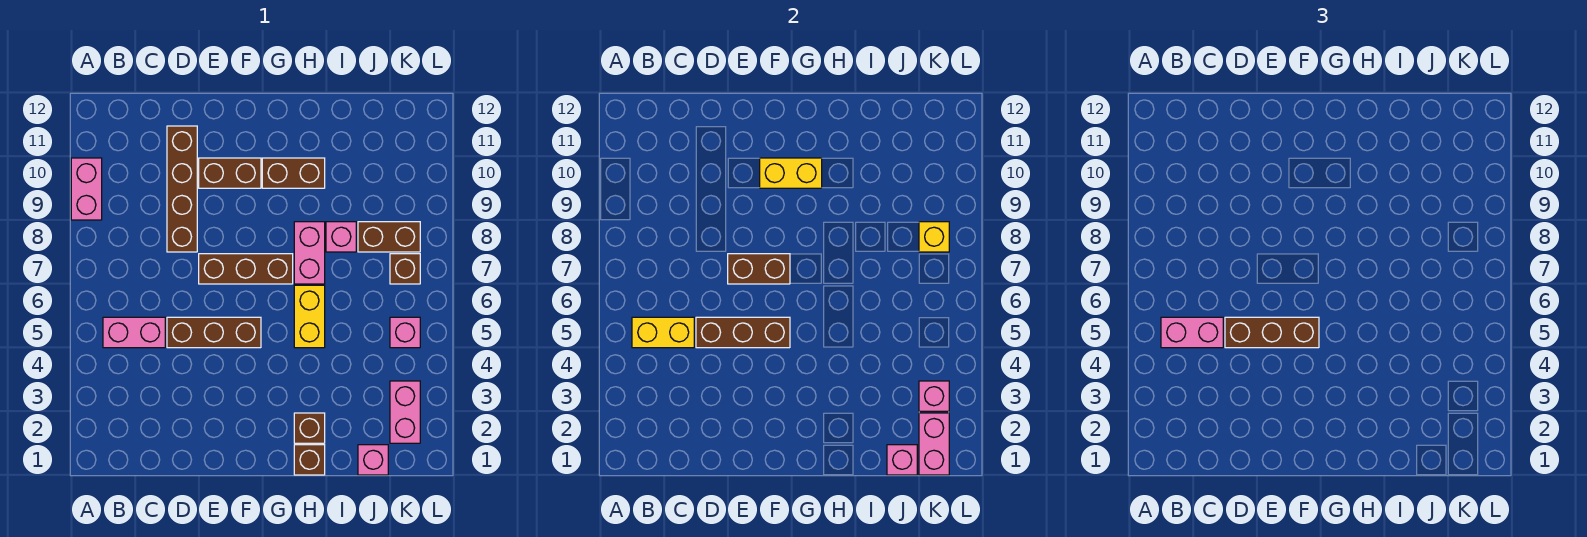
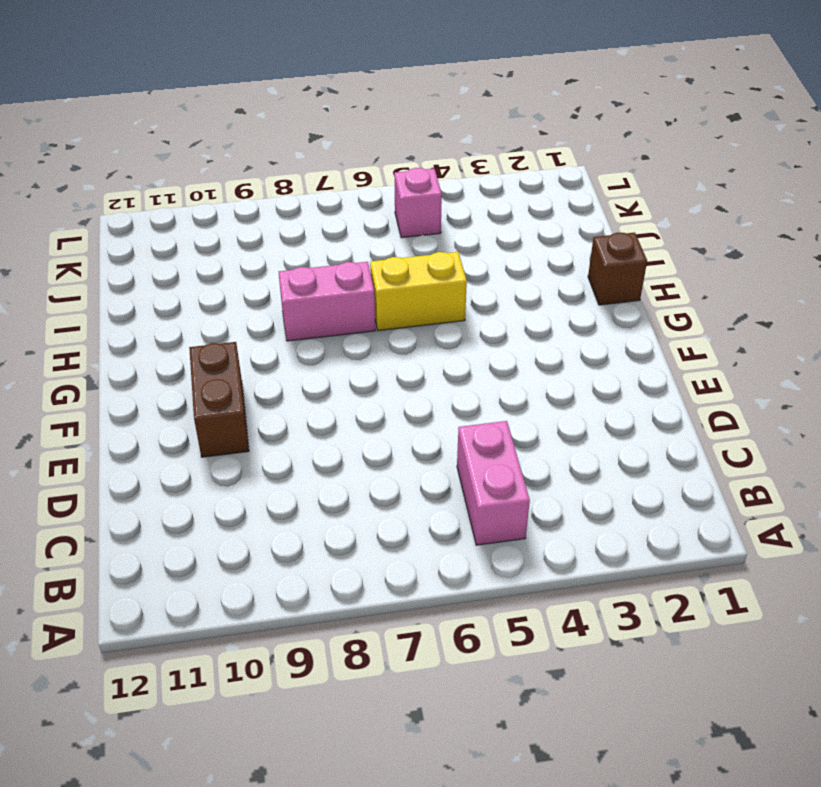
none -> pink 1x2 brick [71,158,102,220]
none -> brown 1x3 brick [167,317,261,348]
none -> brown 1x4 brick [167,126,197,252]

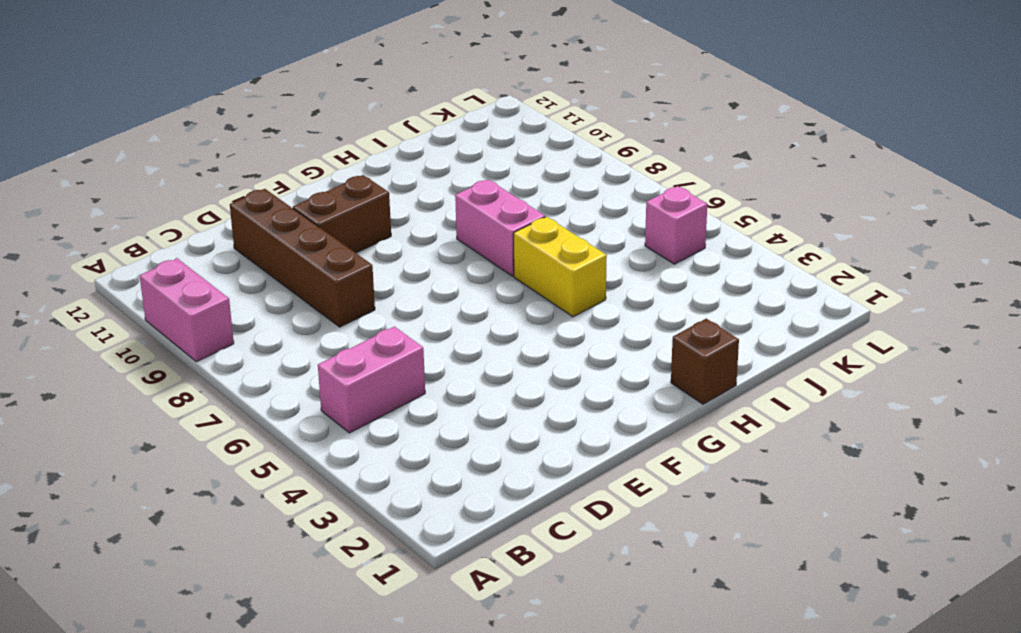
none -> brown 1x3 brick [167,317,261,348]
none -> brown 1x3 brick [199,254,293,284]
none -> brown 1x2 brick [262,158,325,188]

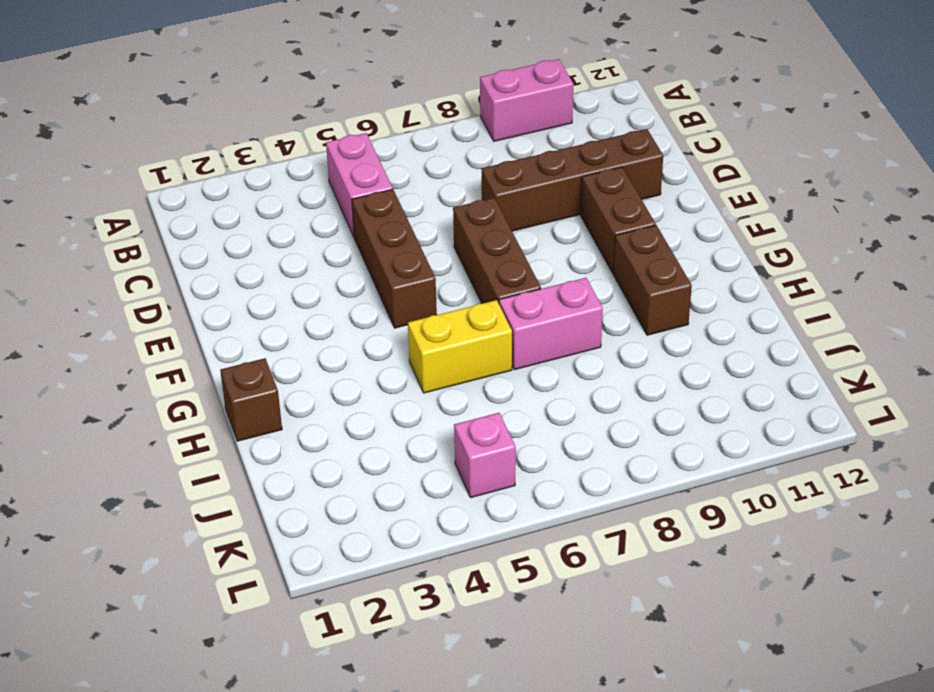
none -> brown 1x1 brick [294,413,325,443]
none -> pink 1x1 brick [326,222,356,252]
none -> pink 1x1 brick [358,445,388,475]

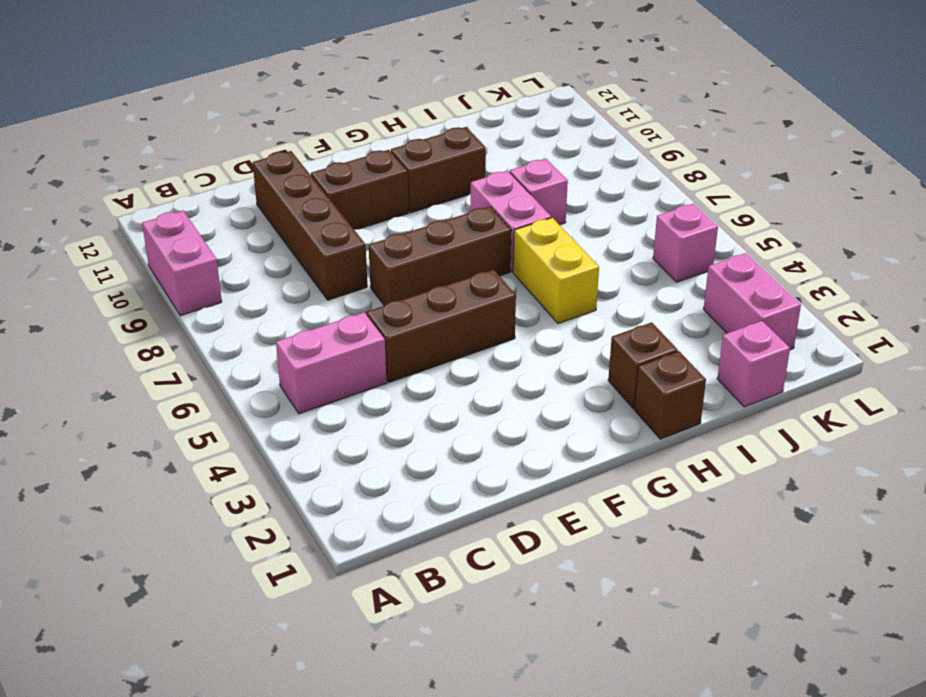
none -> brown 1x2 brick [358,222,420,252]
none -> brown 1x1 brick [390,254,420,284]
none -> yellow 1x2 brick [632,317,694,348]

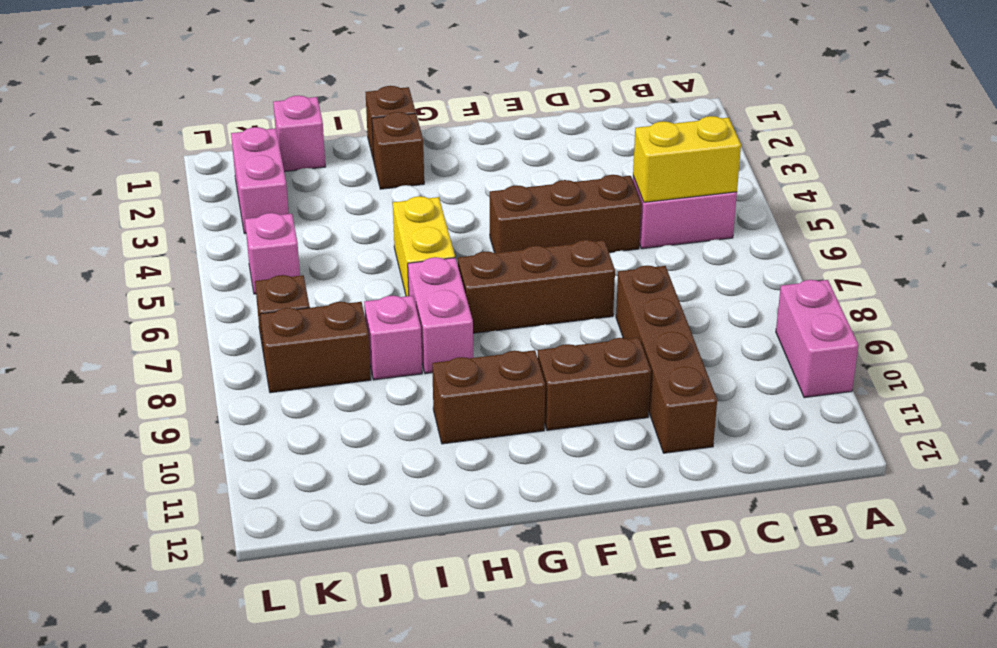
none -> brown 1x3 brick [696,317,790,348]
none -> brown 1x2 brick [728,254,790,284]
none -> yellow 1x2 brick [760,158,822,188]

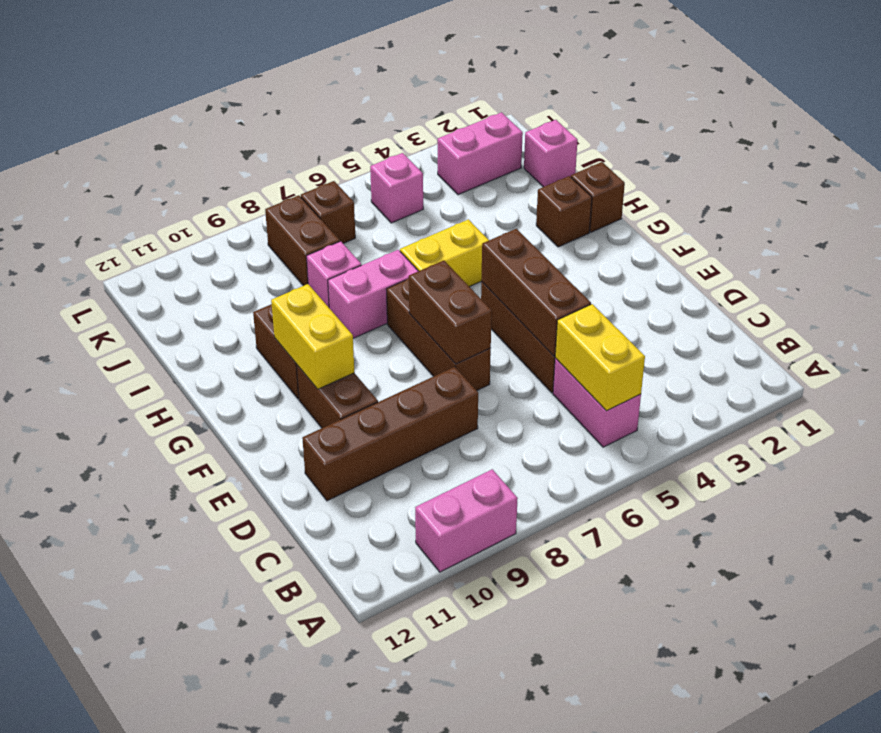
none -> pink 1x1 brick [887,445,917,475]
none -> pink 1x2 brick [919,413,949,475]
none -> pink 1x1 brick [919,381,949,411]

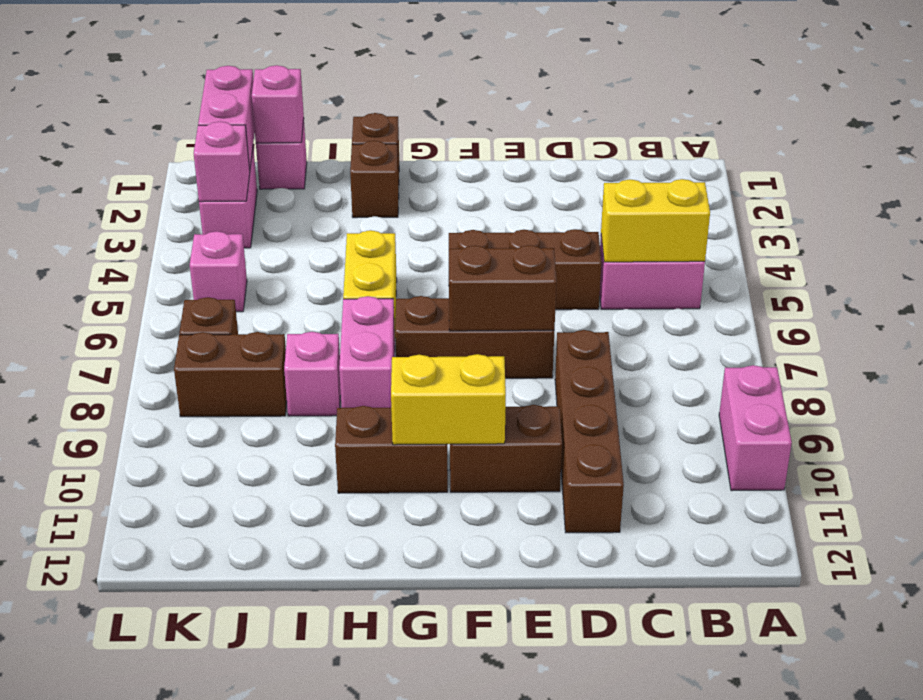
none -> brown 1x3 brick [696,317,790,348]
none -> yellow 1x1 brick [919,222,949,252]
none -> pink 1x2 brick [1161,317,1223,348]

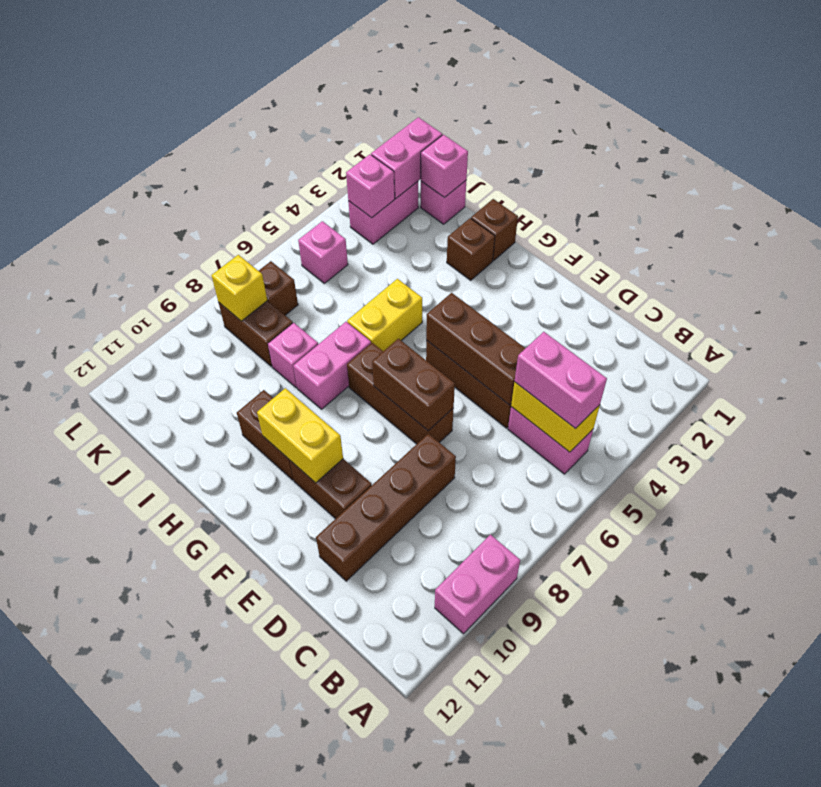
none -> brown 1x3 brick [1225,317,1319,348]

